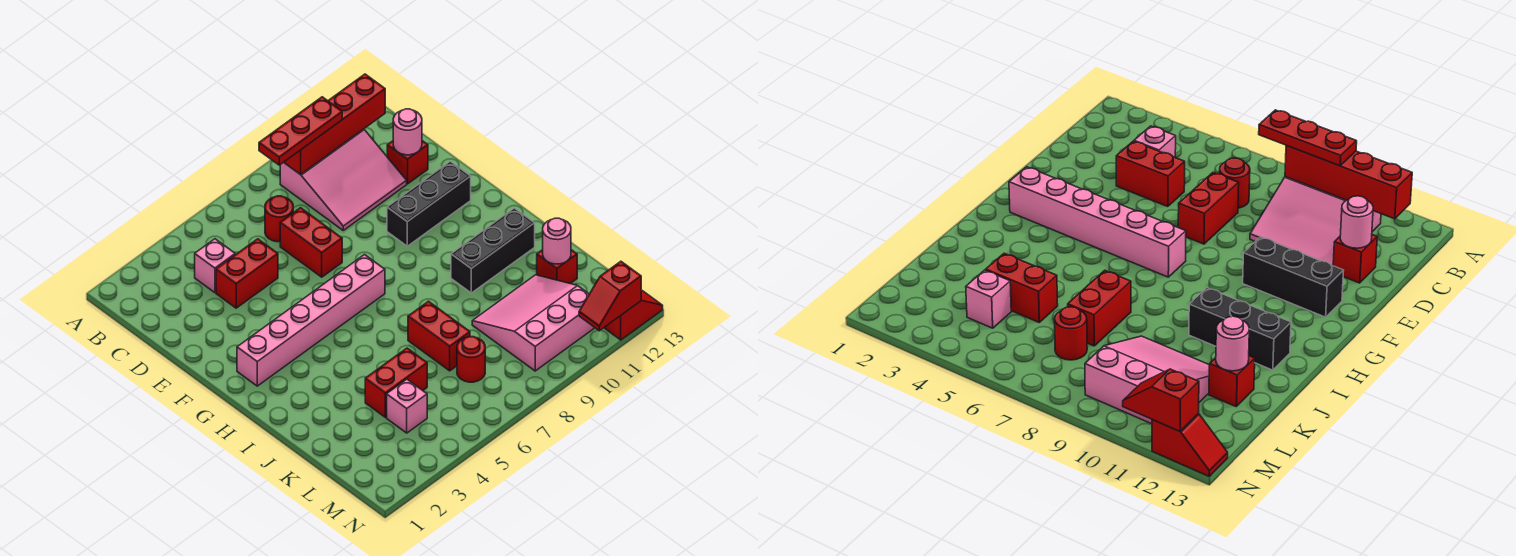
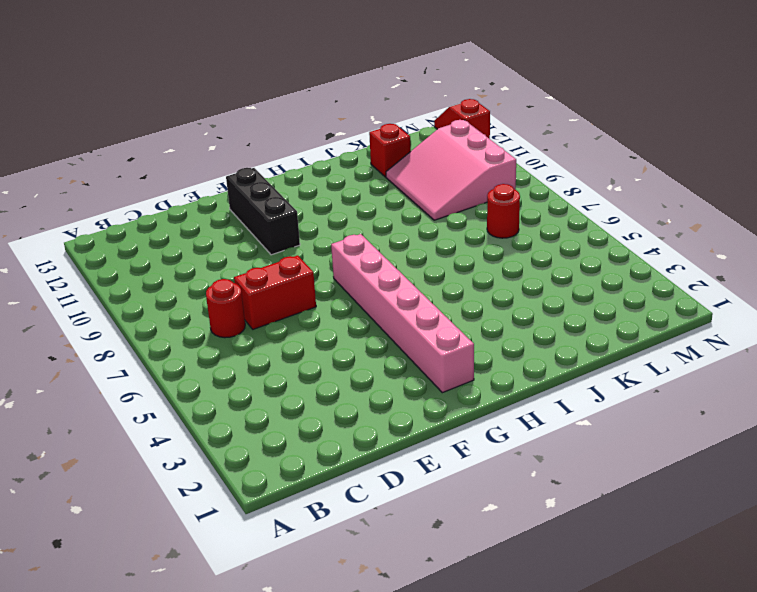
none -> pink 3x3 slope [280,129,407,230]
none -> pink 1x1 brick [195,239,235,293]
none -> red 1x2 brick [216,239,278,308]

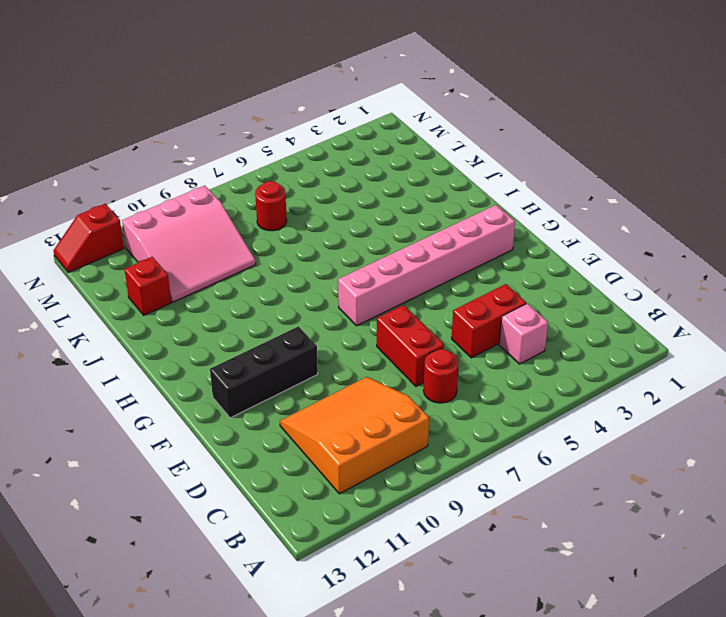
orange 3x3 slope [280,377,429,494] -> pink 3x3 slope [280,129,407,230]
none -> red 1x1 brick [387,141,428,184]
none -> black 1x3 brick [451,208,535,293]
none -> red 1x2 brick [408,301,470,371]

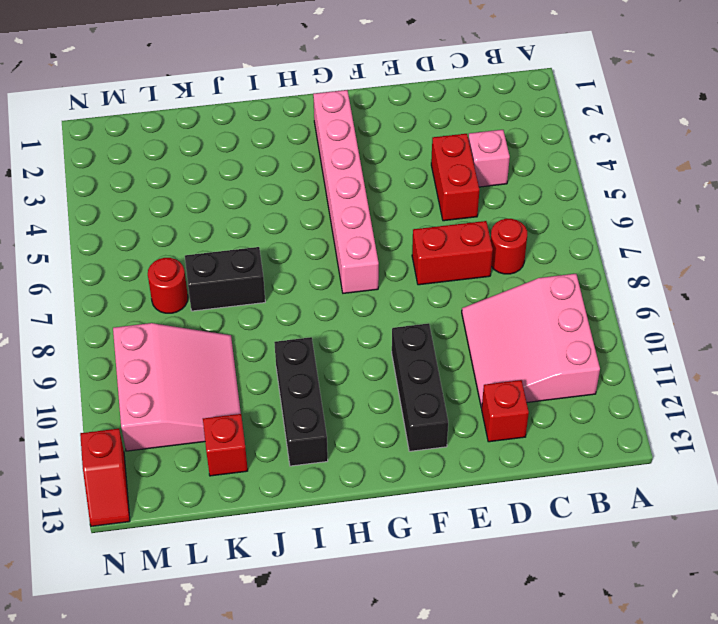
black 1x2 brick [185,247,265,311] -> red 1x2 brick [408,301,470,371]
none -> red 1x2 brick [365,348,427,417]
none -> pink 1x1 brick [387,379,427,433]
none -> red 1x4 brick [284,74,385,175]

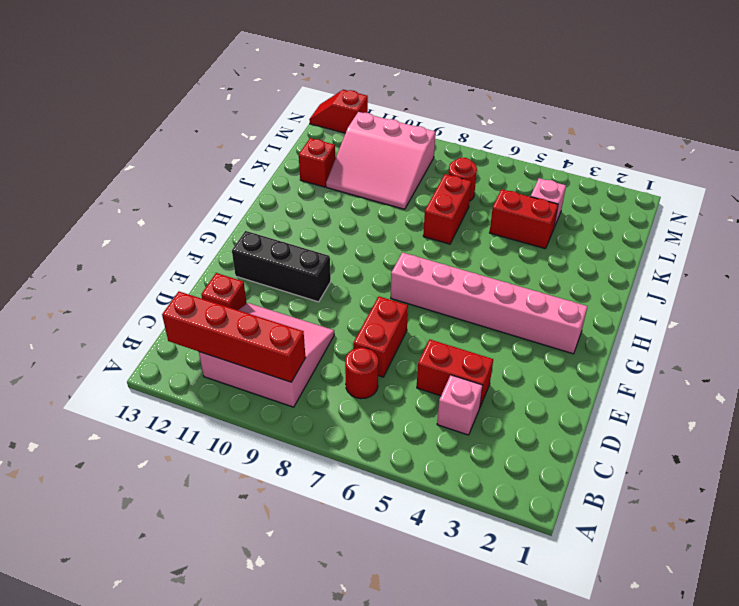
none -> black 1x3 brick [451,208,535,293]
none -> pink 1x1 round brick [393,109,422,155]
none -> pink 1x1 round brick [543,218,571,264]

